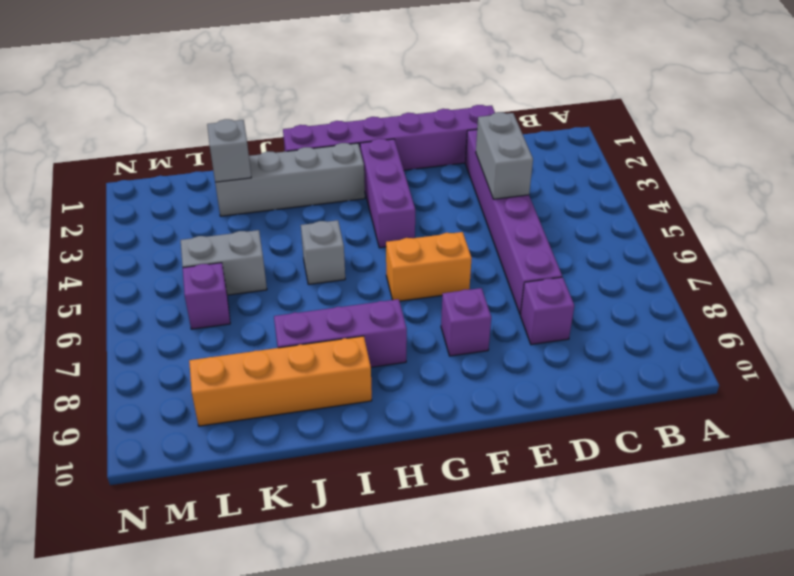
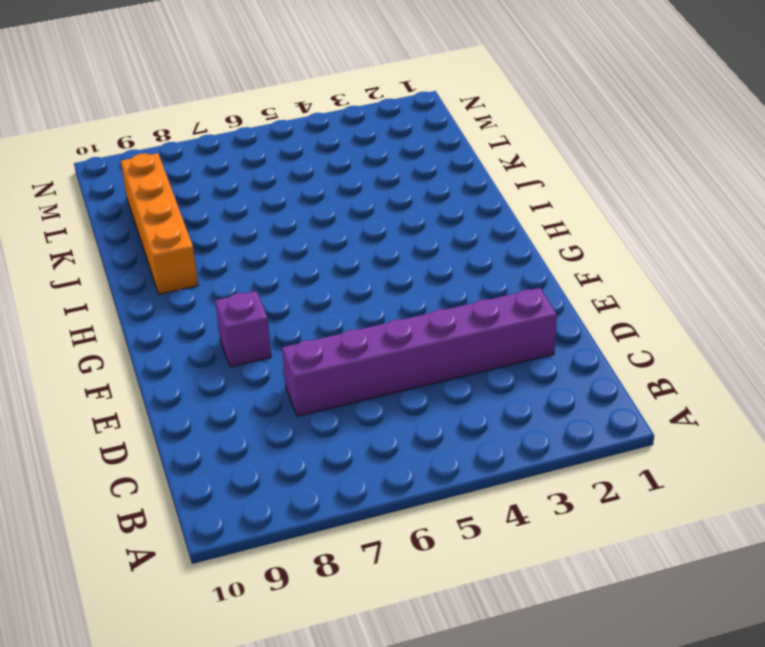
none -> purple 1x6 brick [283,105,495,170]
none -> purple 1x1 brick [521,277,574,345]
none -> orange 1x2 brick [386,232,472,301]

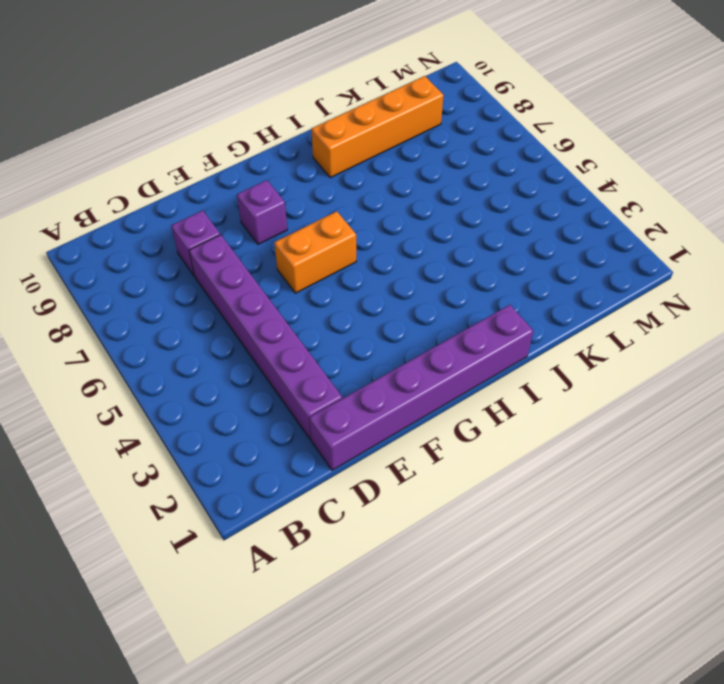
none -> purple 1x3 brick [360,139,415,248]
none -> grey 1x4 brick [215,143,365,216]
none -> purple 1x3 brick [274,299,407,367]

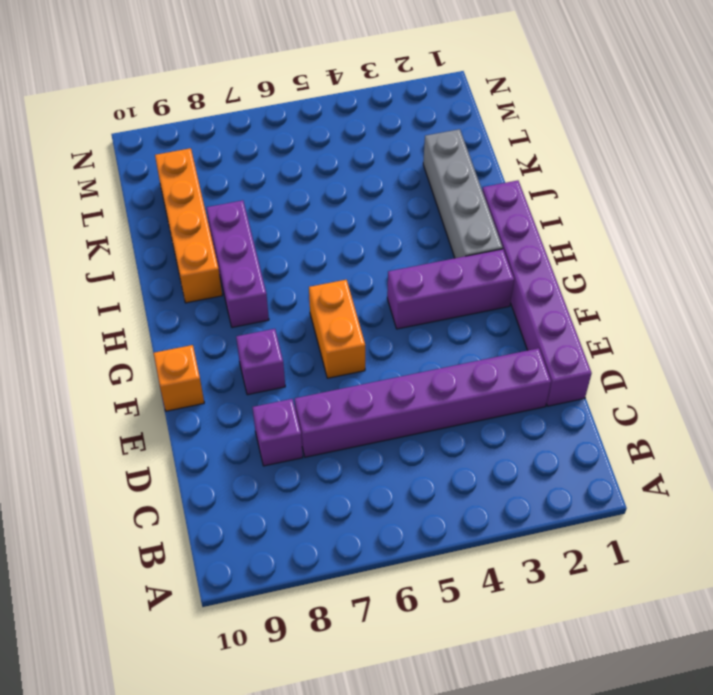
orange 1x1 brick [154,345,204,411] -> none
none -> grey 1x1 brick [301,220,345,284]
none -> grey 1x2 brick [181,230,267,295]
none -> purple 1x1 brick [183,263,230,329]

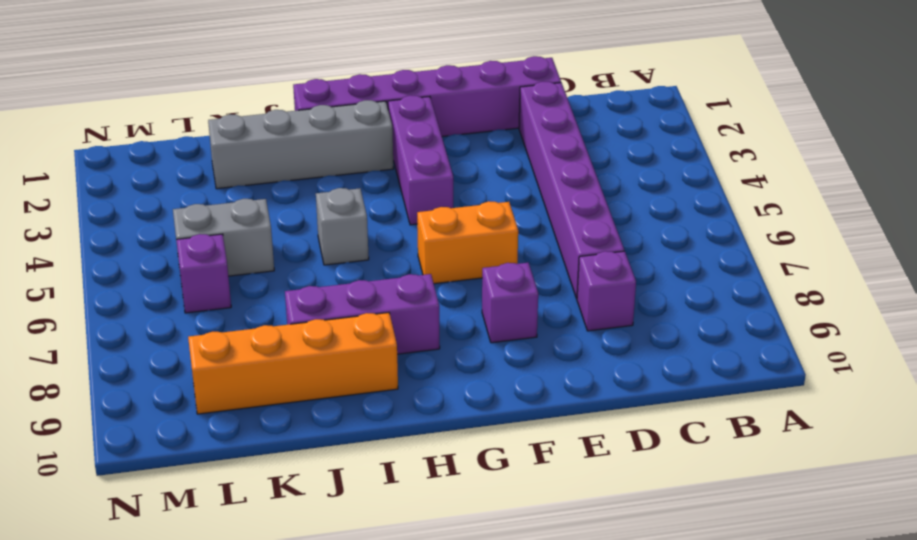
none -> grey 1x2 brick [476,112,533,199]
none -> grey 1x1 brick [207,119,251,182]

